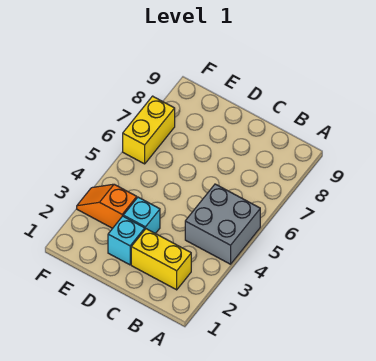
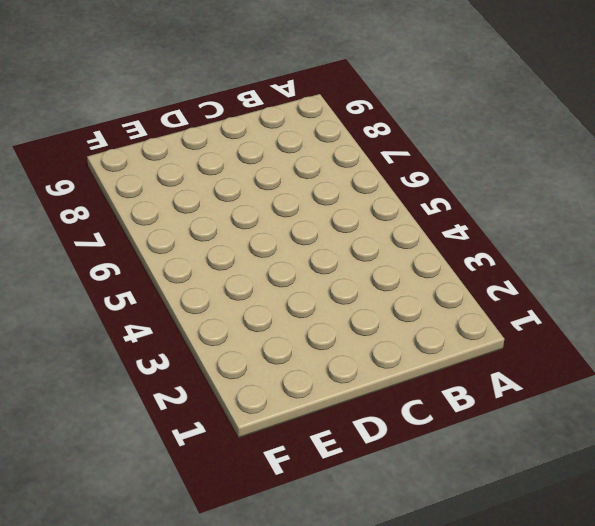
none -> grey 2x2 brick [185,184,260,264]
none -> yellow 1x2 brick [131,229,191,290]

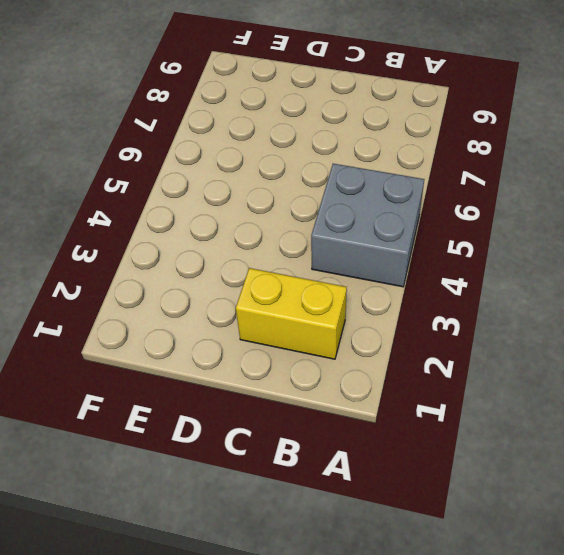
none -> cyan 1x1 brick [108,216,145,265]
none -> cyan 1x1 brick [123,197,160,234]

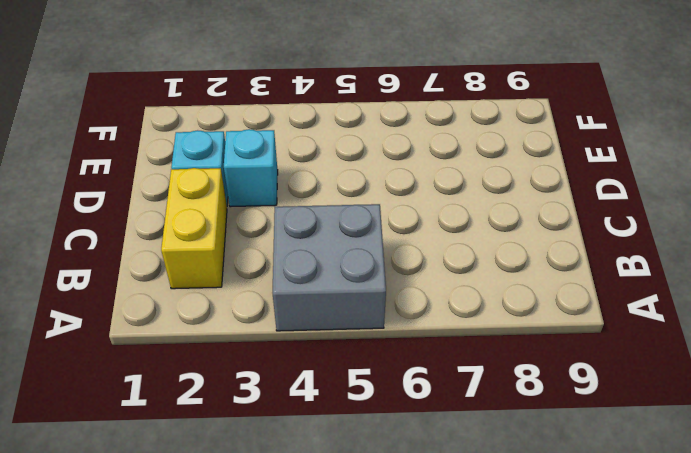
none -> orange 1x2 slope [77,184,137,228]
none -> yellow 1x2 brick [123,96,175,164]

